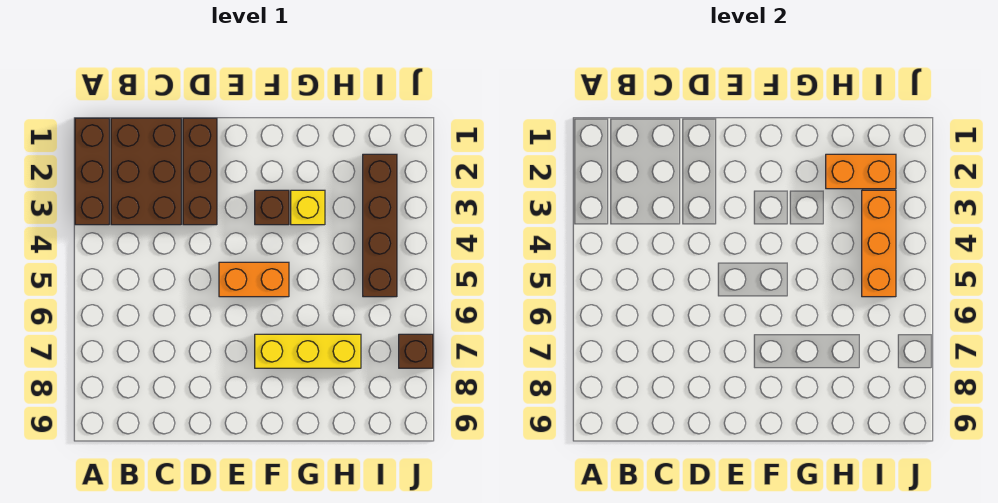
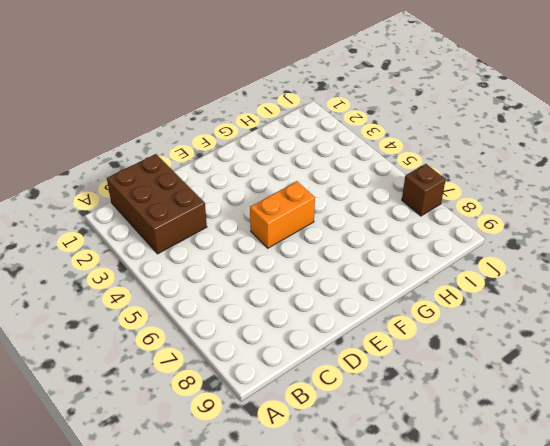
none -> brown 1x3 brick [75,118,109,225]
none -> brown 1x3 brick [183,118,217,225]

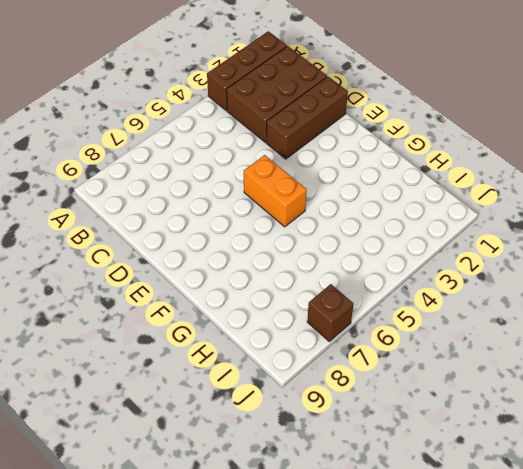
none -> brown 1x1 brick [255,190,289,225]
none -> yellow 1x3 brick [255,334,361,368]

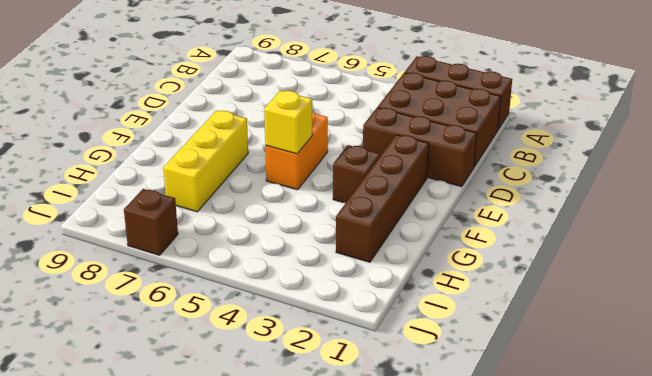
brown 1x4 brick [336,135,429,262] -> brown 1x4 brick turned to [363,154,397,297]
yellow 1x1 brick [264,91,312,154] -> yellow 1x1 brick moved to [291,190,325,225]
none -> orange 1x2 brick [826,154,896,189]
none -> orange 1x3 brick [862,190,896,297]

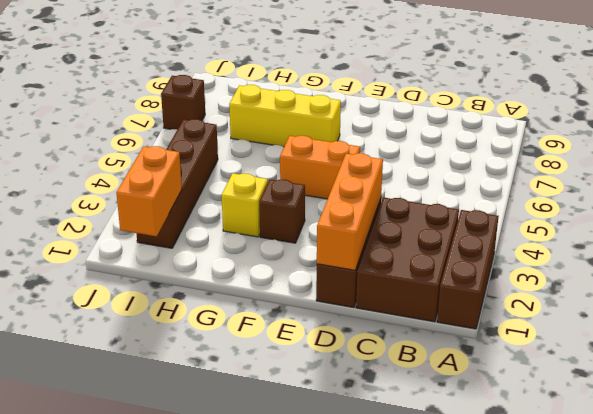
orange 1x3 brick [317,153,383,270] -> orange 1x3 brick moved to [862,190,896,297]
orange 1x2 brick [116,146,182,236] -> orange 1x2 brick turned to [826,154,896,189]

